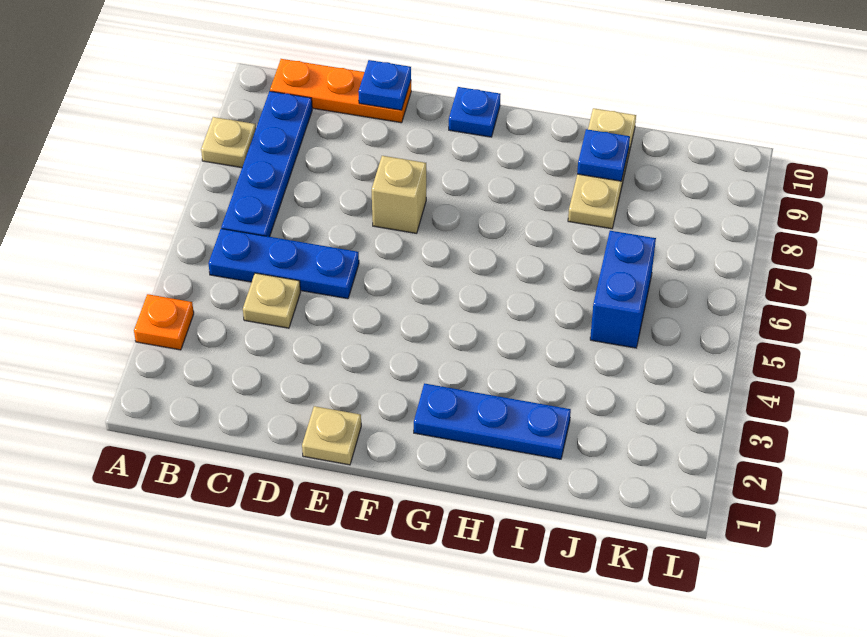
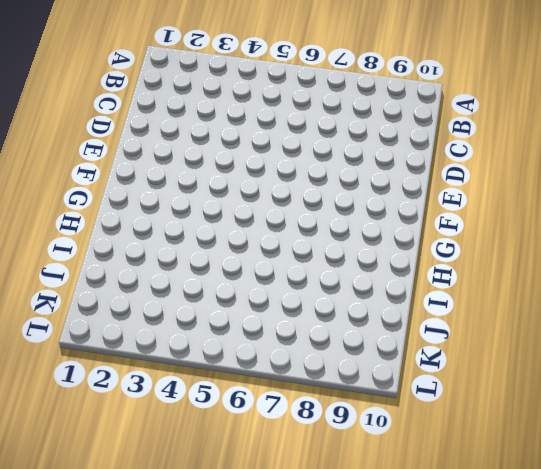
none -> orange 1x1 plate [134,294,194,350]
none -> tan 1x1 plate [201,117,256,168]
none -> blue 1x3 plate [208,229,359,299]

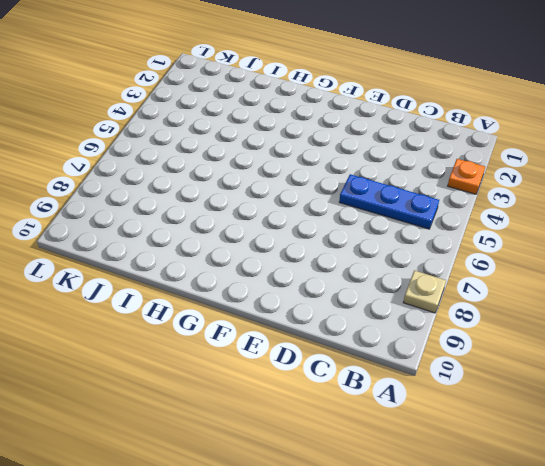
none -> blue 1x4 plate [221,91,312,237]
none -> orange 1x3 plate [270,59,411,123]
none -> tan 1x1 plate [243,273,301,328]

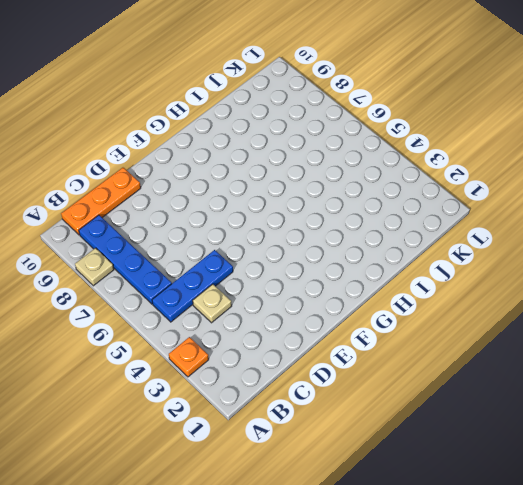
none -> tan 1x1 plate [302,406,361,465]
none -> tan 1x1 brick [372,156,426,233]
none -> blue 1x1 plate [449,87,500,137]

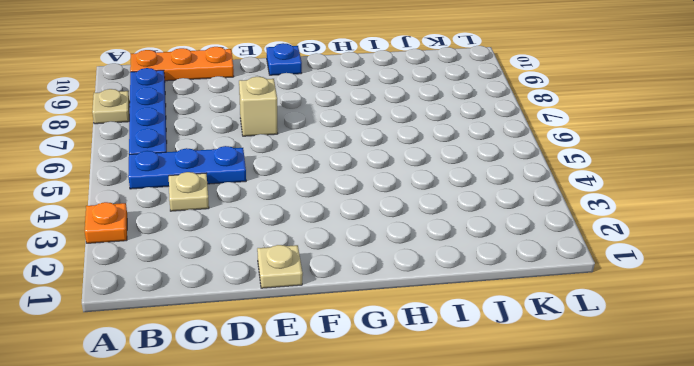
none -> blue 1x3 plate [414,383,571,459]
none -> tan 1x3 plate [568,108,636,229]
none -> blue 1x2 brick [590,231,656,348]

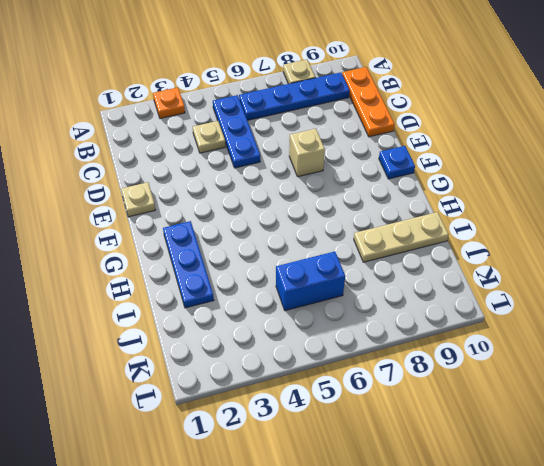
none -> blue 1x1 plate [358,60,411,110]
none -> blue 1x1 plate [577,129,630,181]

